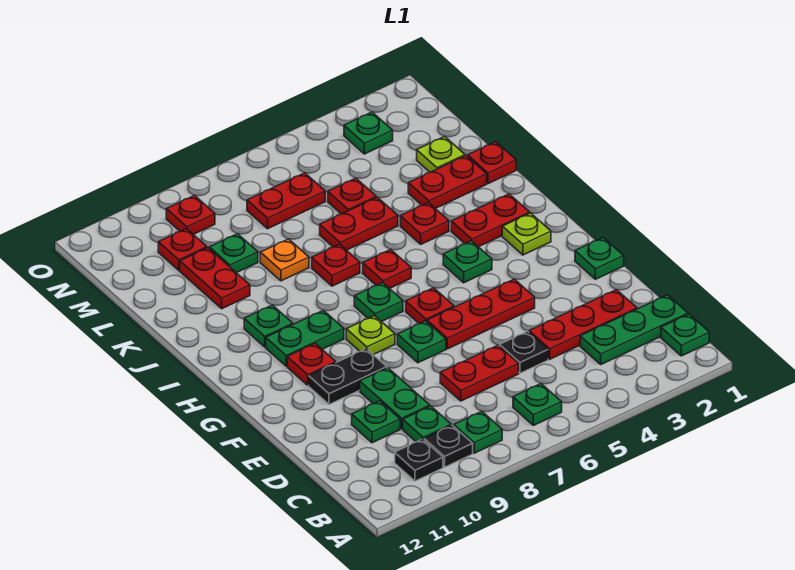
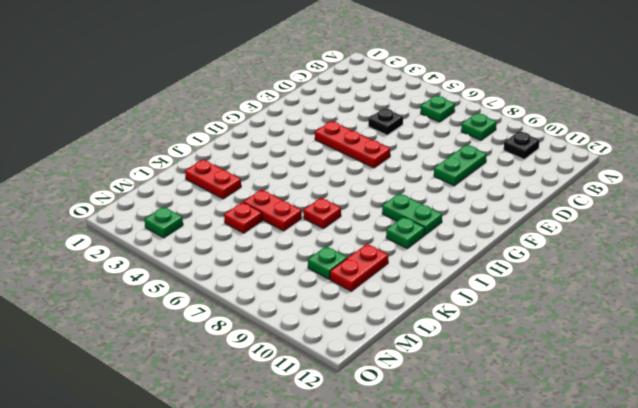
none -> green 1x1 plate [661,314,709,356]
none -> black 1x1 plate [424,425,473,467]
none -> green 1x3 plate [580,295,688,364]
none -> green 1x1 plate [403,406,451,442]

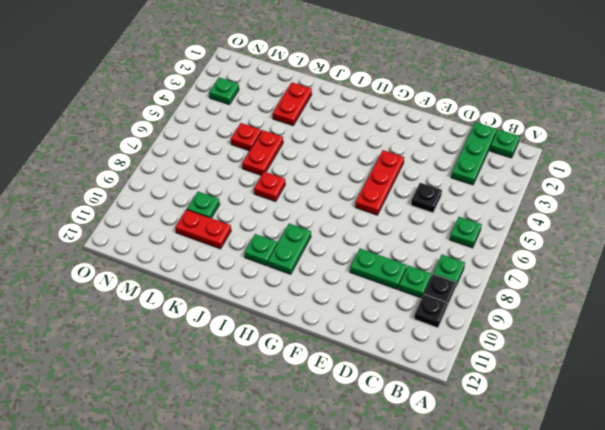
none -> red 1x3 plate [529,290,637,359]
none -> red 1x2 plate [440,345,519,401]
none -> green 1x1 plate [352,401,400,443]
none -> green 1x1 plate [575,238,624,279]

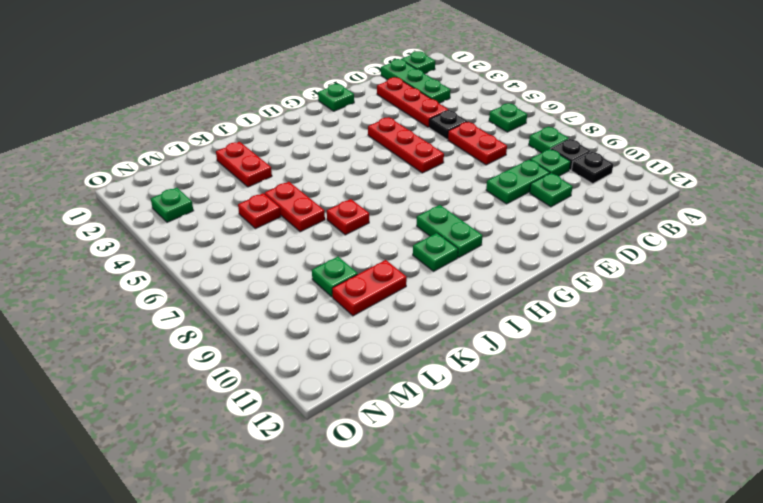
none -> green 1x1 plate [397,321,446,363]
none -> black 1x2 plate [309,349,387,404]
none -> red 1x1 plate [406,288,454,324]
none -> lime 1x1 plate [346,316,395,355]

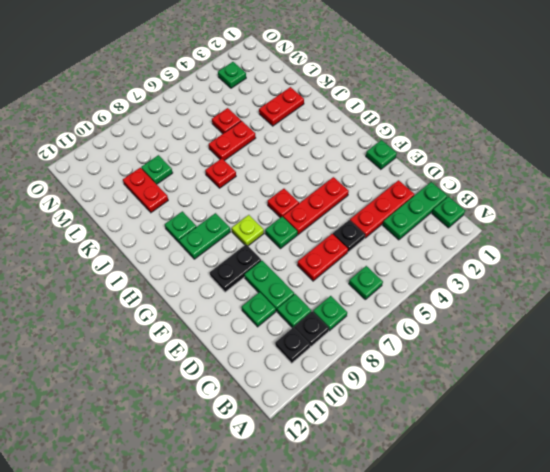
none -> red 1x1 plate [287,343,336,385]
none -> lime 1x1 plate [502,213,551,255]
none -> green 1x1 plate [443,241,492,283]
none -> green 1x1 plate [354,283,403,322]

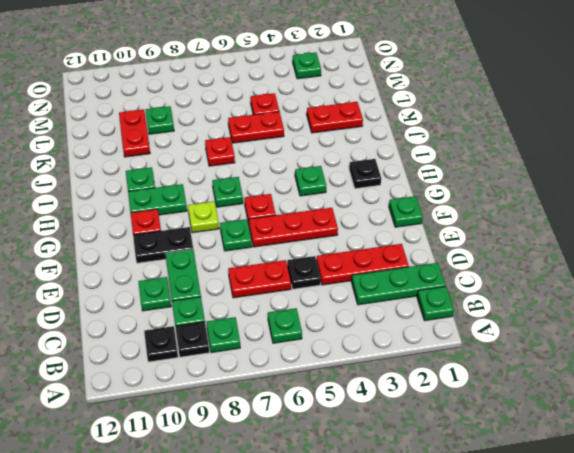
black 1x1 plate [349,159,381,189] -> lime 1x1 plate [502,213,551,255]
none -> red 1x2 plate [451,194,530,247]
none -> red 1x1 plate [363,249,411,289]
none -> red 1x1 plate [400,203,449,244]
none -> red 1x1 plate [468,142,516,184]

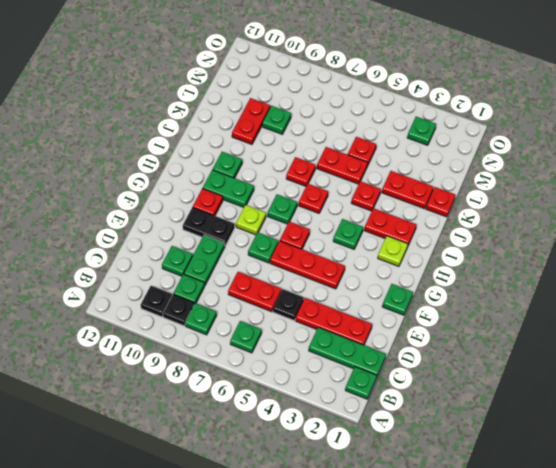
none -> orange 1x1 plate [260,239,309,281]
none -> lime 1x1 plate [417,136,465,172]
none -> red 1x2 plate [247,173,325,229]
none -> red 1x1 plate [158,229,207,270]

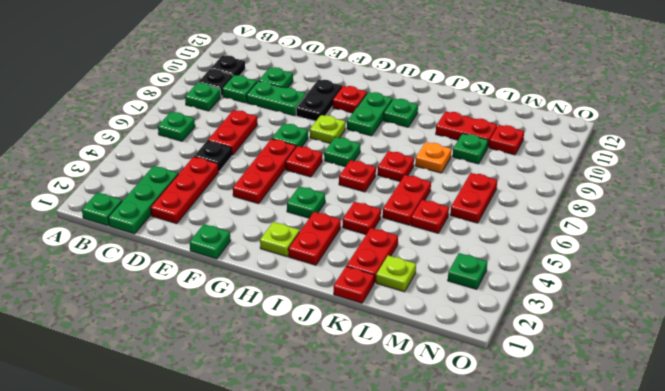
none -> red 1x1 plate [166,195,215,234]

